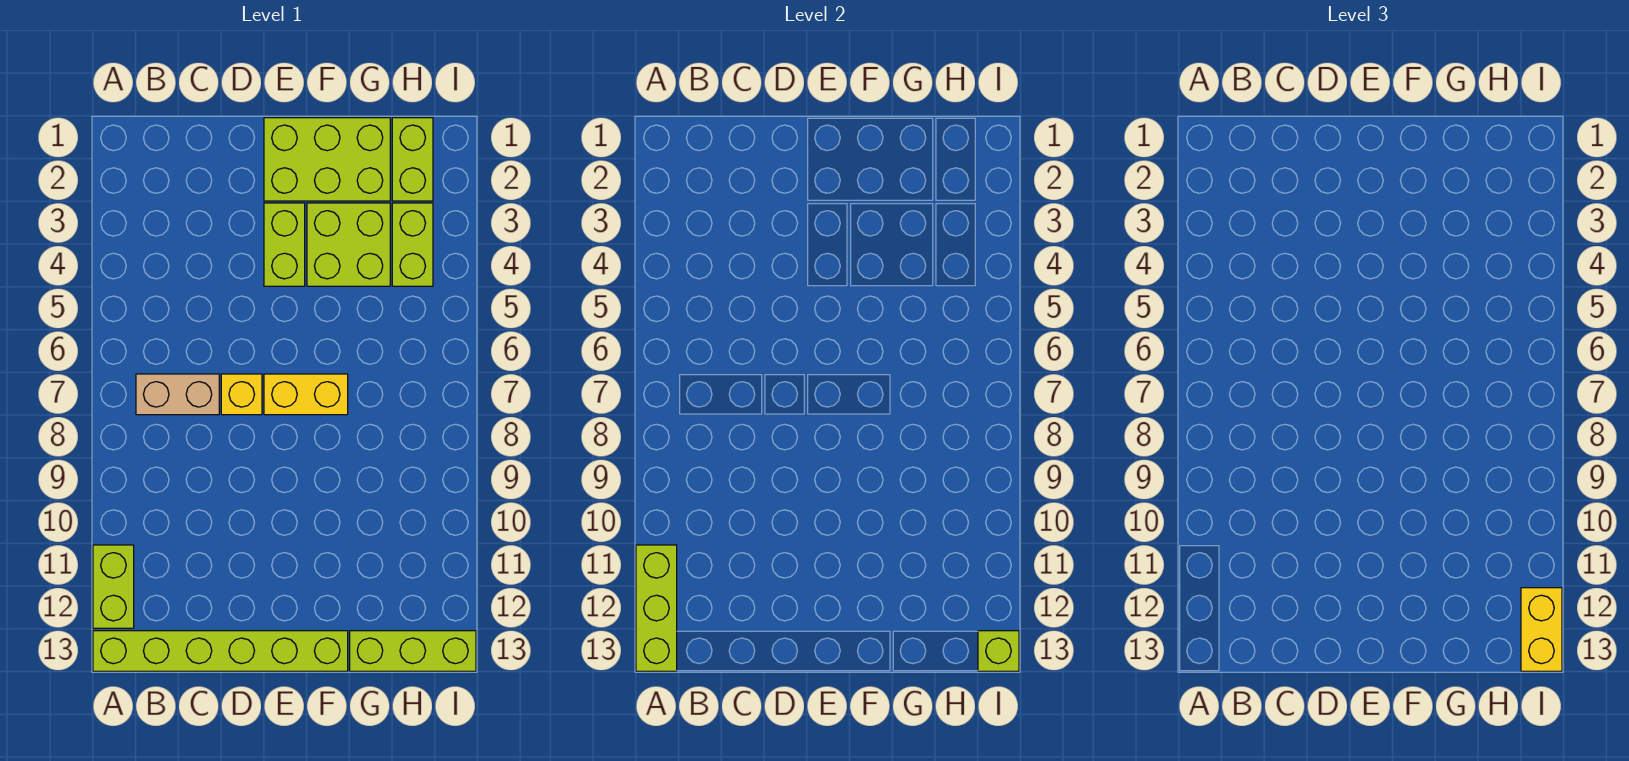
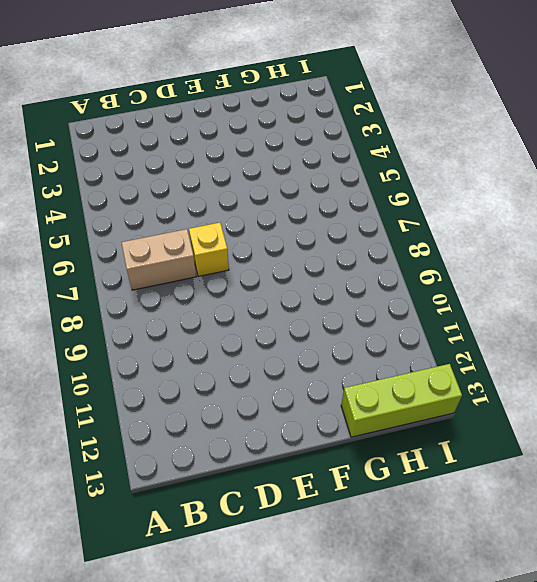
none -> lime 1x2 brick [93,545,134,628]
none -> lime 1x6 brick [93,631,348,671]
none -> lime 2x3 brick [264,118,390,201]

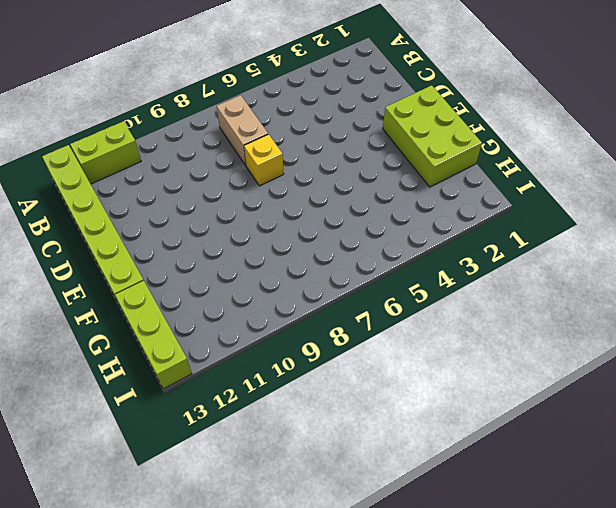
none -> lime 1x2 brick [264,203,305,286]
none -> yellow 1x2 brick [264,374,348,415]
none -> lime 2x2 brick [307,203,390,286]

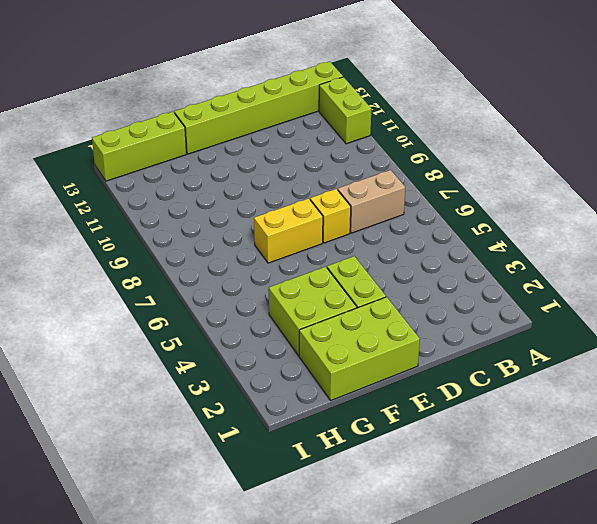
none -> lime 1x2 brick [392,118,433,201]
none -> lime 1x2 brick [392,203,433,286]
none -> lime 1x3 brick [636,545,677,671]

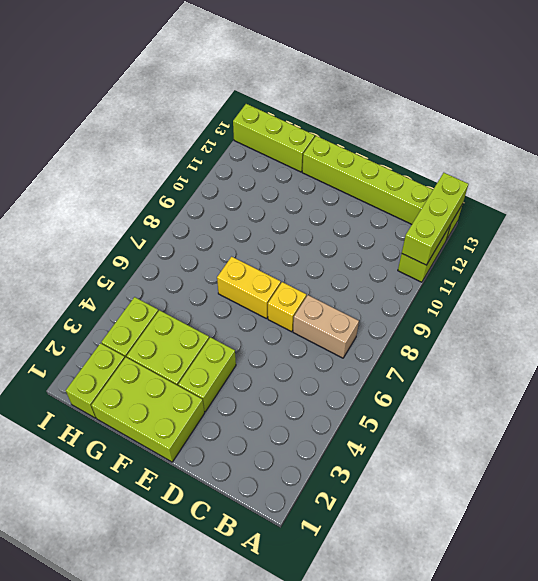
none -> lime 1x1 brick [978,631,1019,671]
none -> yellow 1x2 brick [1521,588,1562,671]

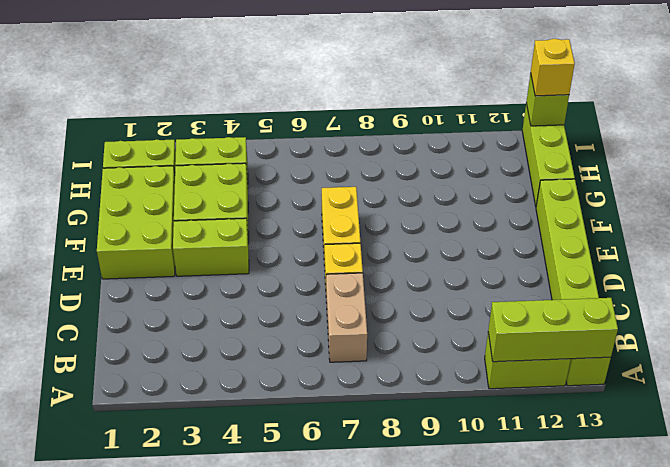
yellow 1x1 brick [531,39,575,96] -> yellow 1x2 brick [1521,588,1562,671]

